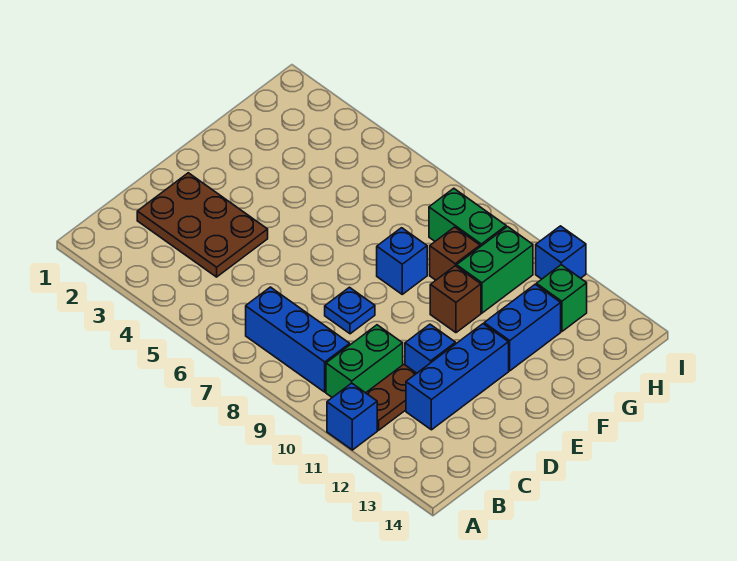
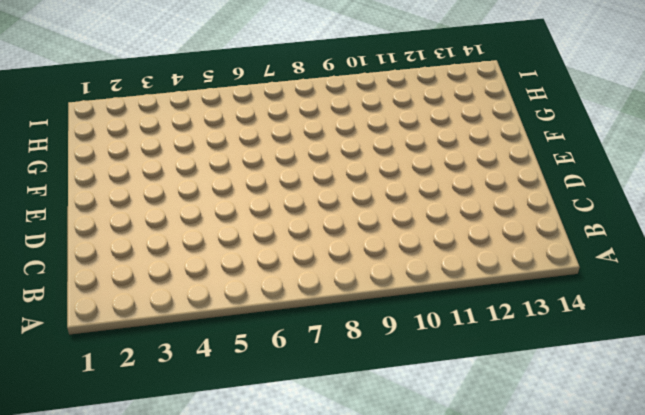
none -> blue 1x1 brick [327,383,377,450]
none -> blue 1x3 brick [246,287,350,392]
none -> green 1x2 brick [326,325,403,397]

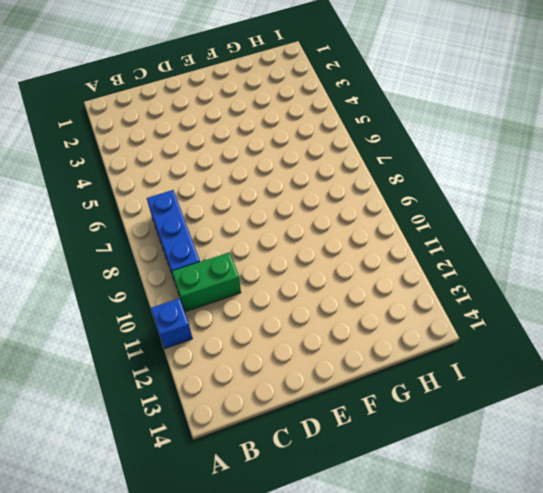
none -> brown 1x2 plate [366,364,417,430]
none -> brown 2x3 plate [137,173,268,277]
none -> blue 1x3 brick [406,324,509,430]

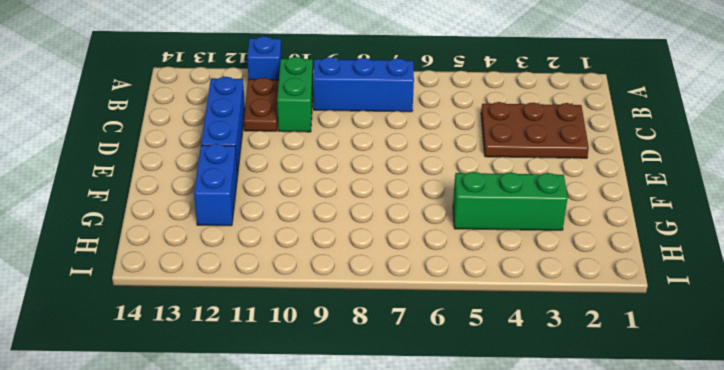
green 1x3 brick [453,172,567,230] -> none
none -> blue 1x1 plate [325,287,375,334]
none -> blue 1x1 brick [405,324,456,373]
none -> blue 1x1 brick [377,228,427,294]

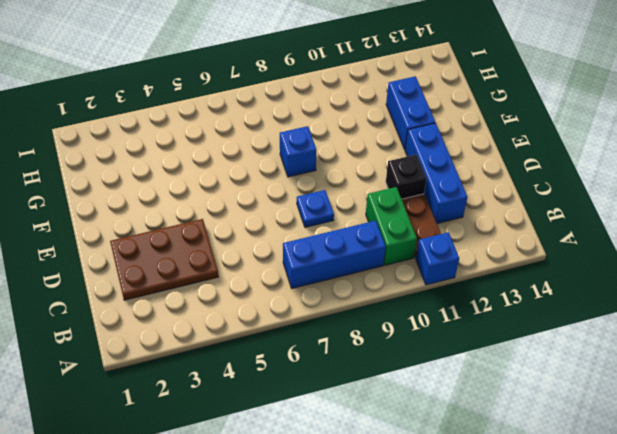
black 1x1 brick [386,155,426,199] -> blue 1x1 brick [405,324,456,373]
none -> brown 1x1 brick [430,266,481,333]
none -> brown 1x1 brick [430,227,480,280]
none -> green 1x2 brick [457,227,533,313]

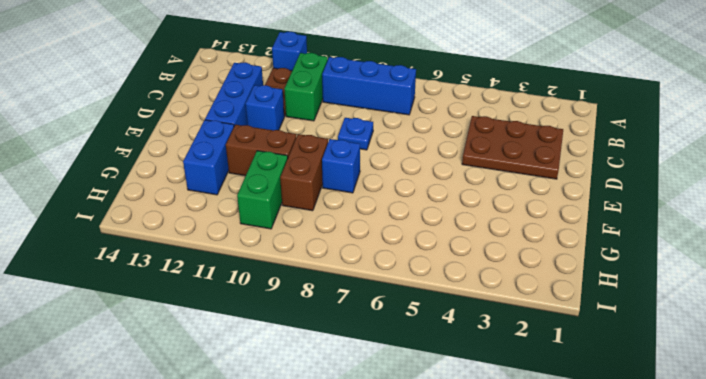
brown 1x2 brick [280,134,328,211] -> brown 1x1 brick [430,227,480,280]
brown 1x2 brick [226,125,296,176] -> brown 1x1 brick [430,266,481,333]
none -> green 1x2 brick [429,188,506,247]
none -> green 1x1 brick [536,265,587,331]
none -> blue 1x1 brick [536,226,586,279]

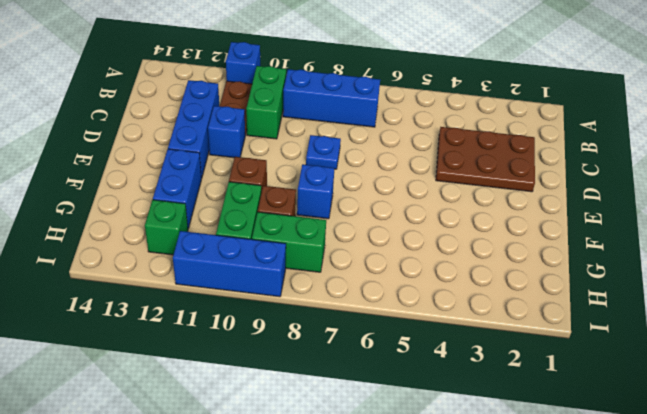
blue 1x3 brick [173,231,286,297] -> blue 1x1 brick [536,226,586,279]

